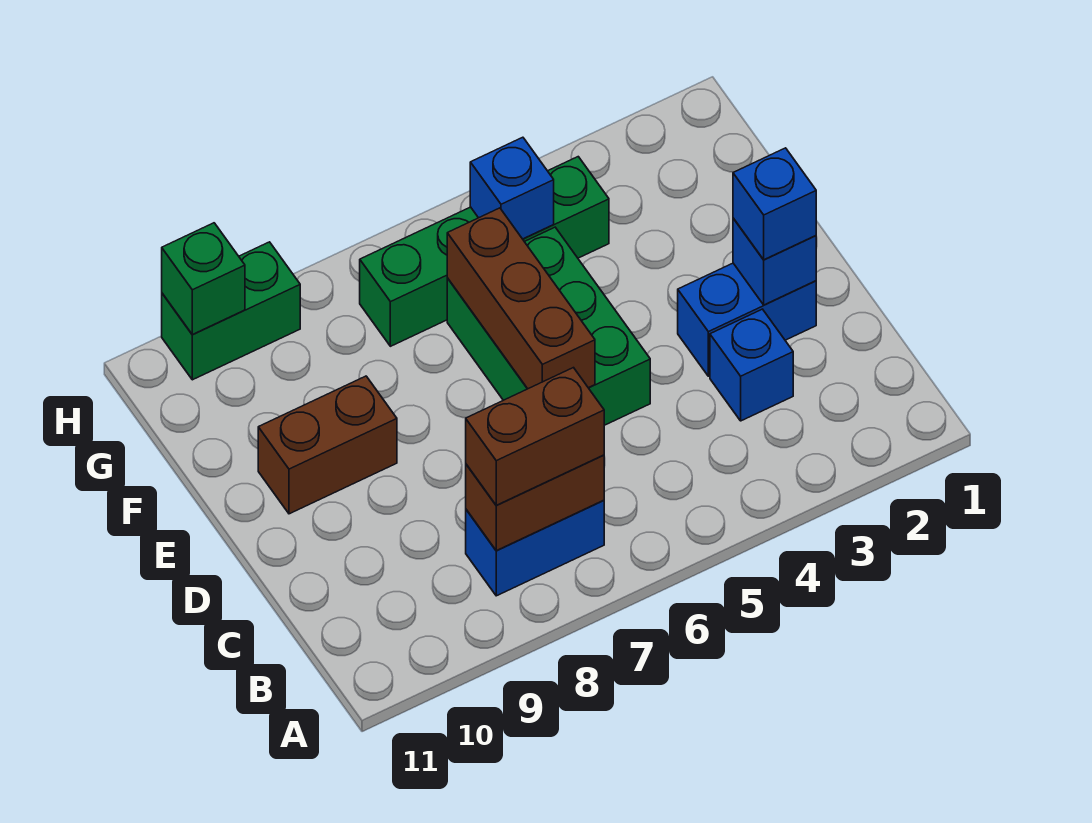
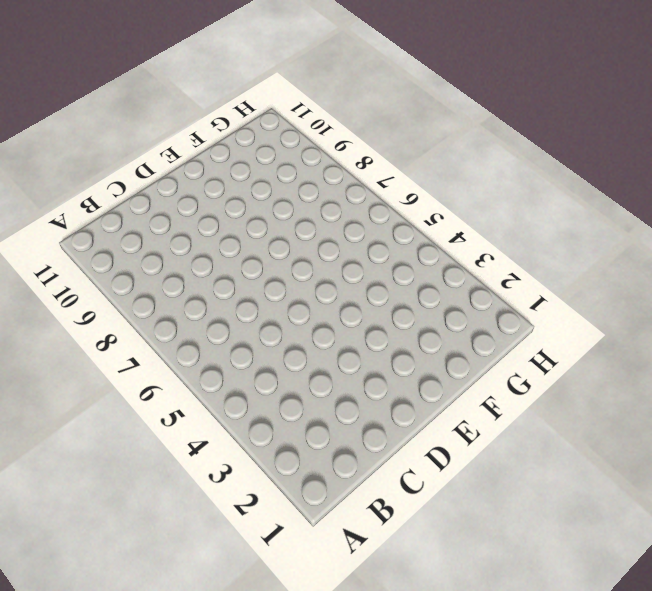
none -> blue 1x2 brick [466,501,604,596]
none -> blue 1x1 brick [710,309,793,421]
none -> blue 1x2 brick [678,263,816,376]

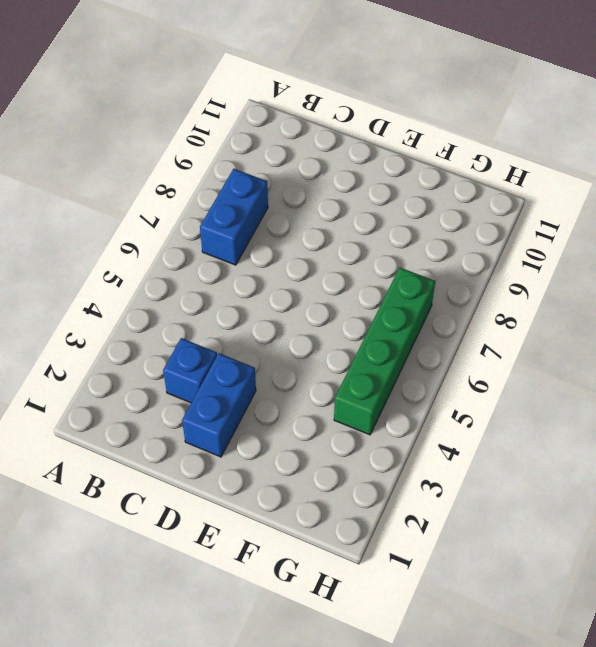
none -> green 2x3 brick [447,227,650,425]
none -> brown 1x2 brick [258,376,397,514]
none -> green 1x2 brick [162,242,300,380]

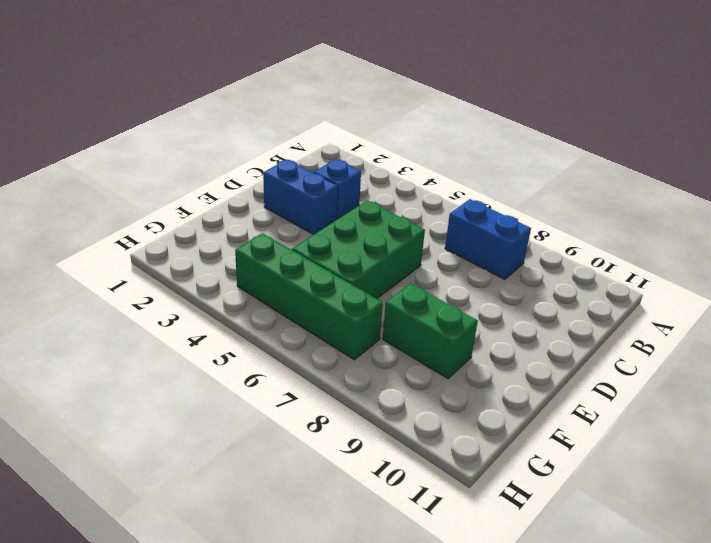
green 1x2 brick [383,283,478,378] -> green 1x2 brick moved to [162,242,300,380]
none -> brown 1x2 brick [258,376,397,514]
none -> brown 1x2 brick [466,455,604,551]
none -> blue 1x1 brick [733,218,816,305]

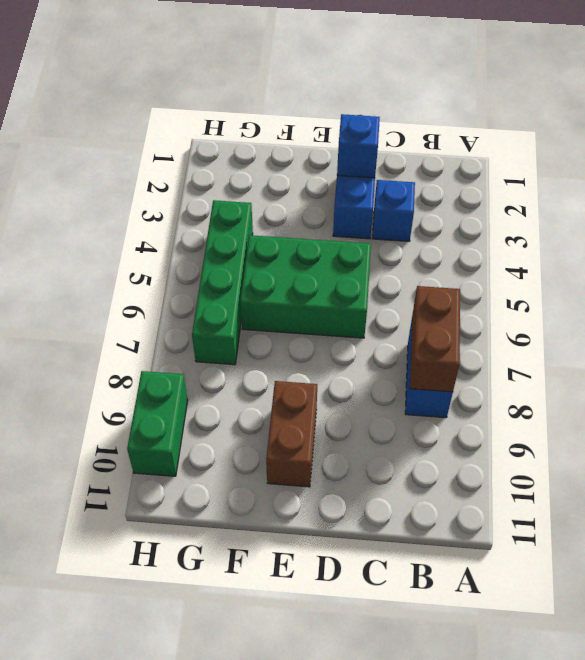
none -> brown 1x3 brick [447,208,595,389]
none -> blue 1x1 brick [470,137,554,239]
none -> green 1x1 brick [162,223,245,334]

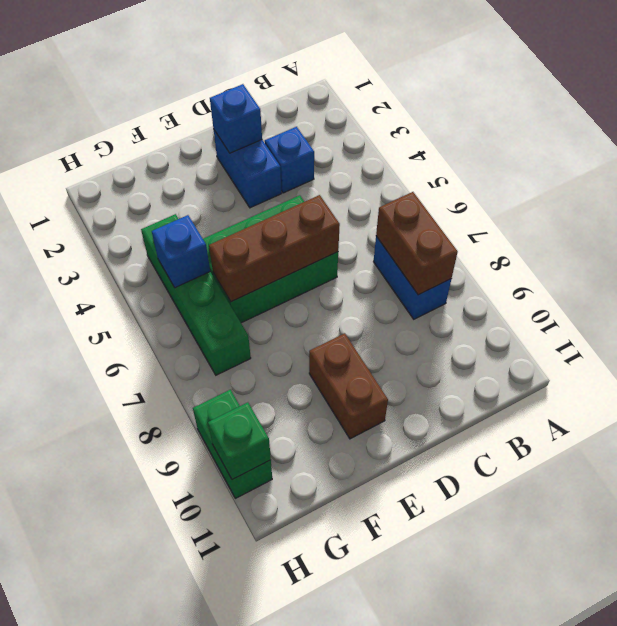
none -> brown 1x2 brick [466,368,604,505]
none -> blue 1x1 brick [733,148,816,260]

